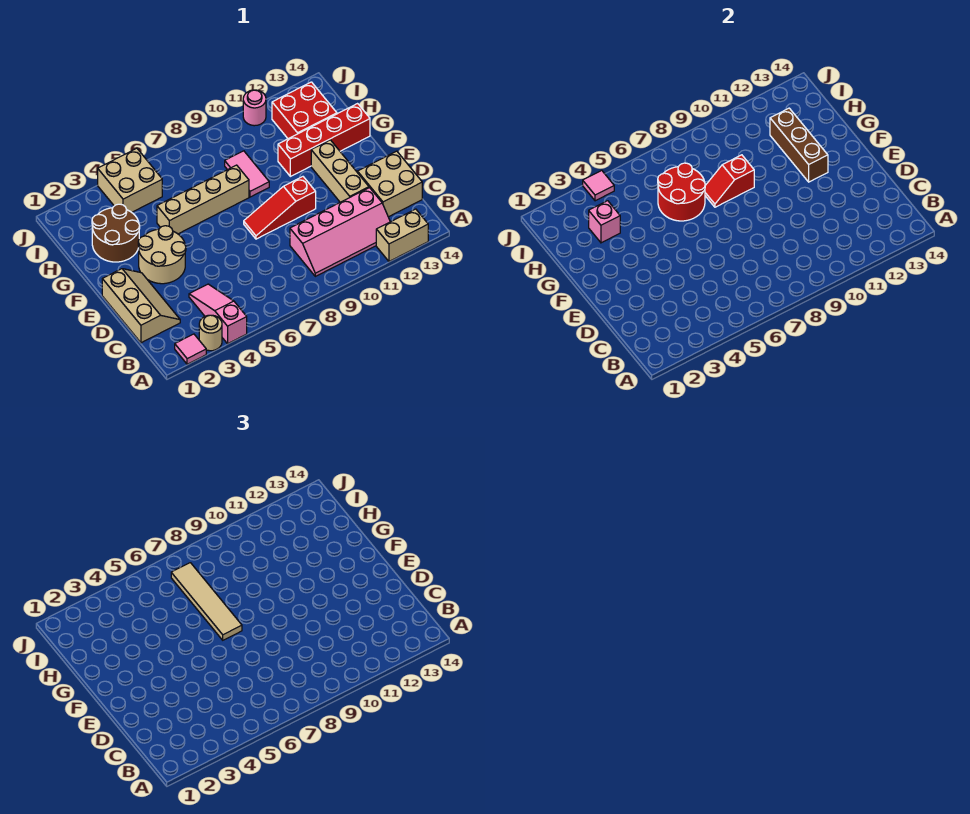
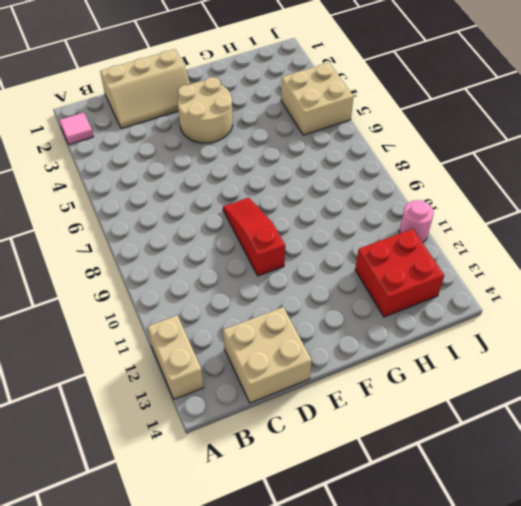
none -> tan 1x1 round brick [199,315,222,351]
none -> pink 1x3 slope [189,284,247,344]
none -> pink 2x4 slope [290,188,390,276]

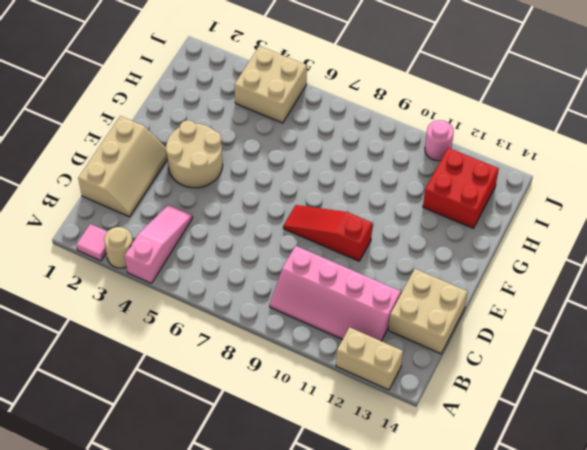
none -> tan 1x3 brick [311,140,369,202]
none -> brown 2x2 round brick [92,204,140,262]
none -> tan 1x4 brick [157,165,249,234]

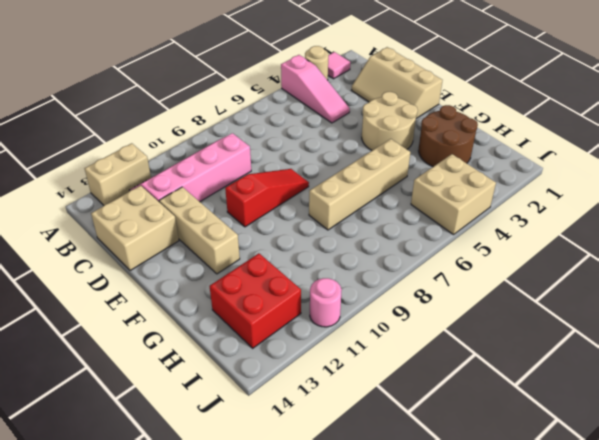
none -> pink 1x2 tile [225,151,269,197]
none -> red 1x4 brick [278,104,370,176]
none -> brown 1x3 brick [770,108,828,182]

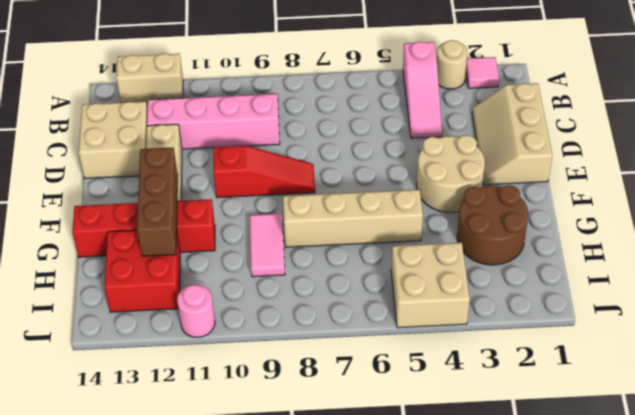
none -> red 2x2 round brick [658,163,705,221]
none -> red 1x2 slope [705,155,754,207]
none -> pink 1x1 brick [589,201,620,243]

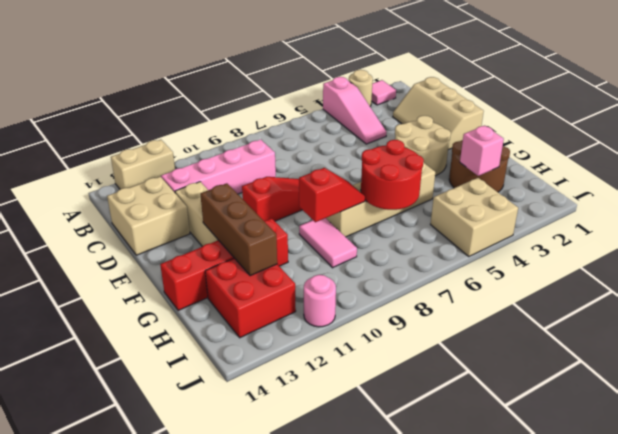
none -> pink 1x1 tile [583,170,614,201]
none -> tan 1x4 tile [171,563,242,640]

